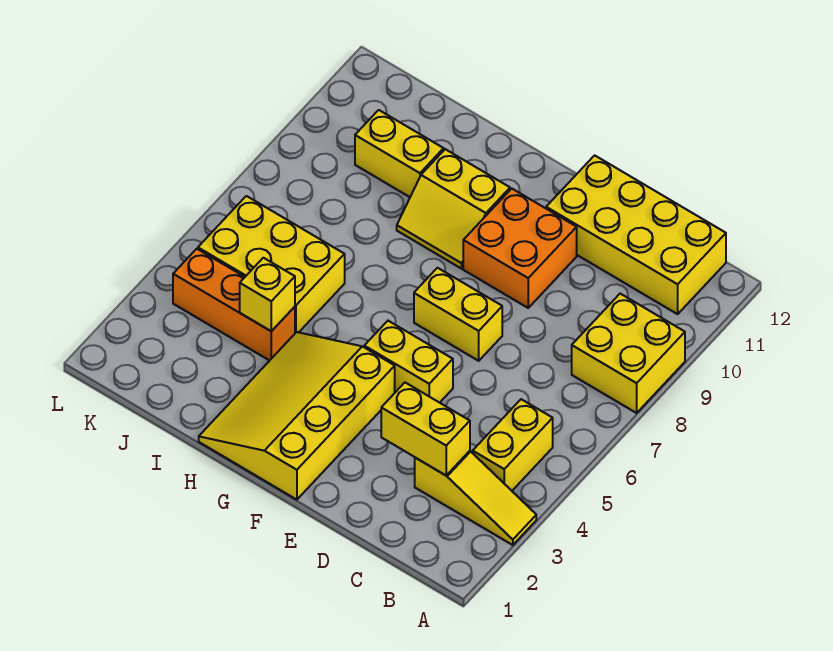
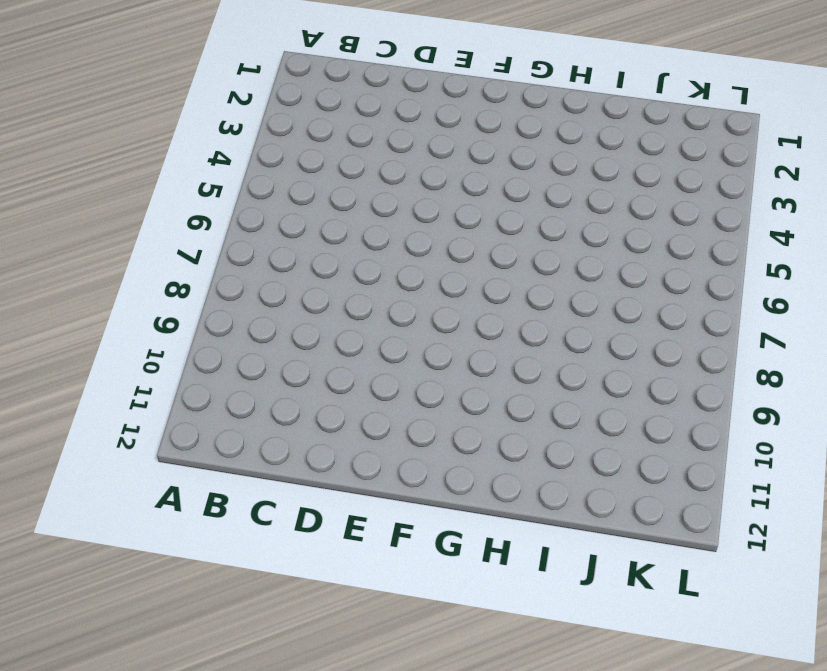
none -> yellow 1x3 slope [415,451,536,545]
none -> yellow 2x2 brick [572,294,685,413]
none -> yellow 1x2 brick [473,399,553,491]

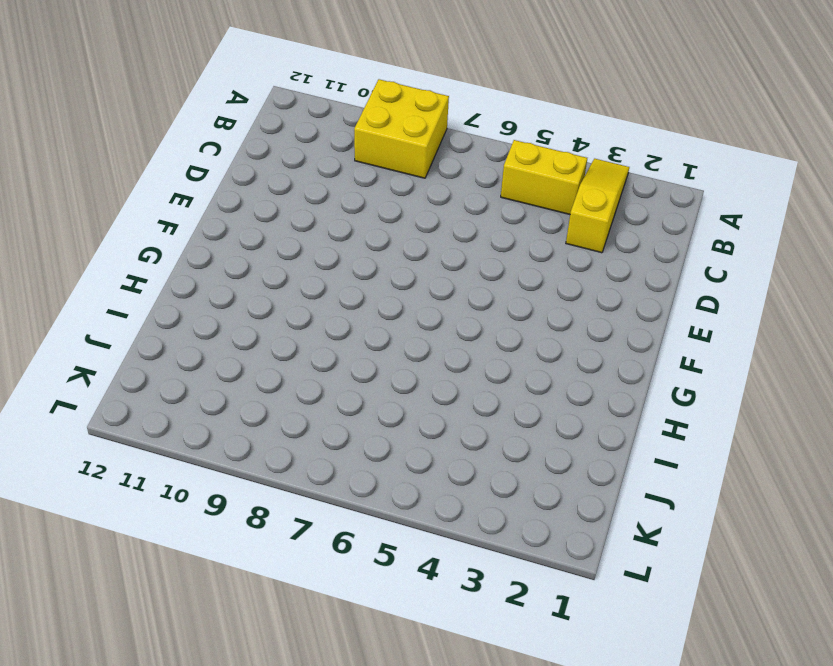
none -> yellow 2x4 brick [546,155,726,314]
none -> yellow 1x2 brick [364,321,453,403]
none -> yellow 1x2 brick [414,268,502,361]

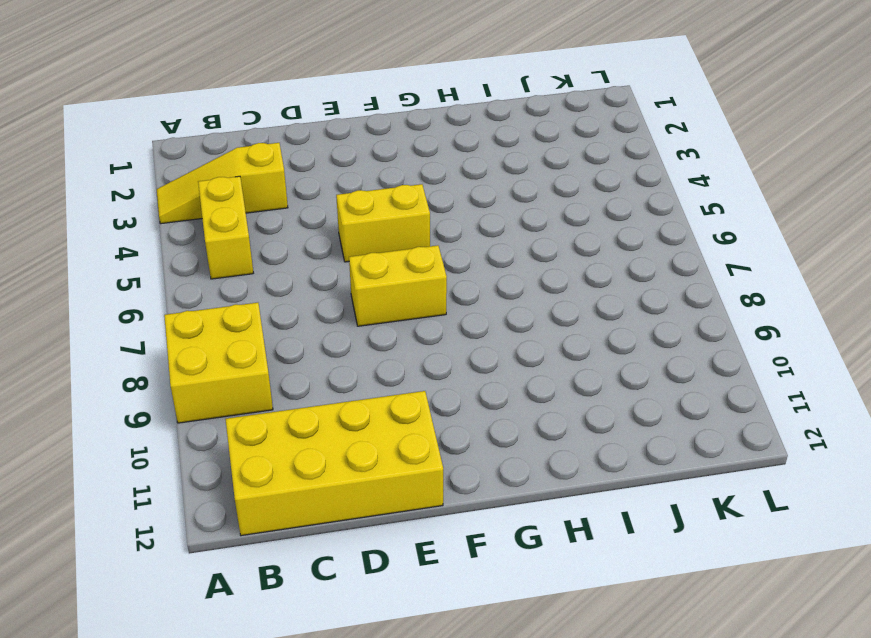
none -> orange 2x2 brick [463,189,577,308]
none -> yellow 3x4 slope [199,332,395,500]
none -> yellow 2x2 slope [397,149,510,269]

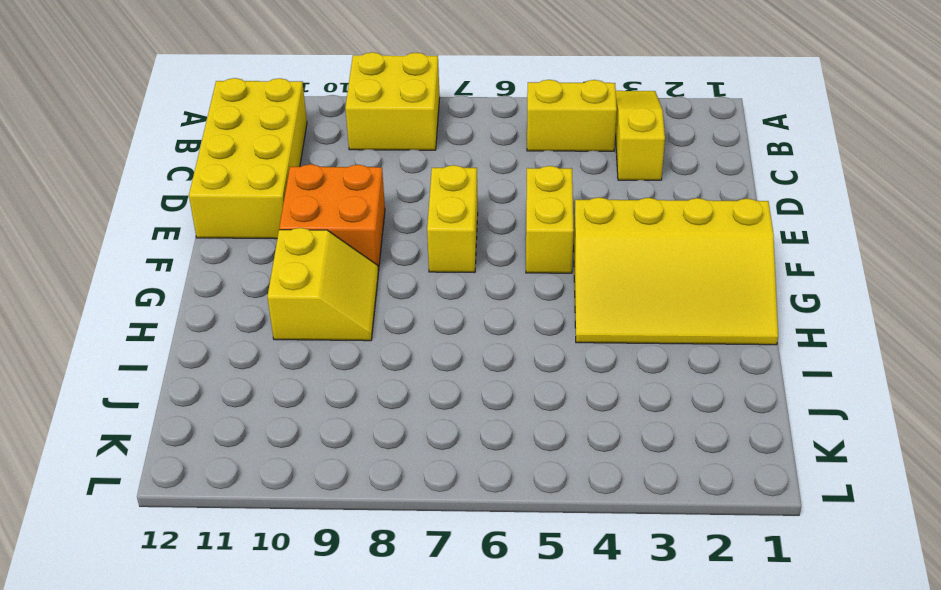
none -> orange 1x3 brick [173,249,295,361]
none -> yellow 2x3 brick [198,196,345,333]
none -> yellow 1x2 brick [355,110,444,197]

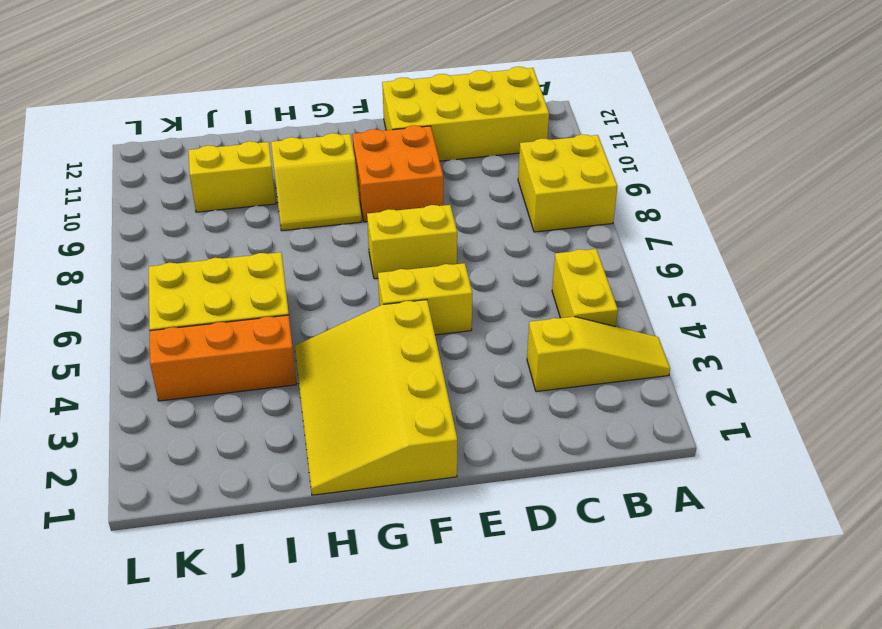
none -> yellow 1x2 brick [381,383,470,475]
none -> yellow 1x1 brick [240,258,295,331]

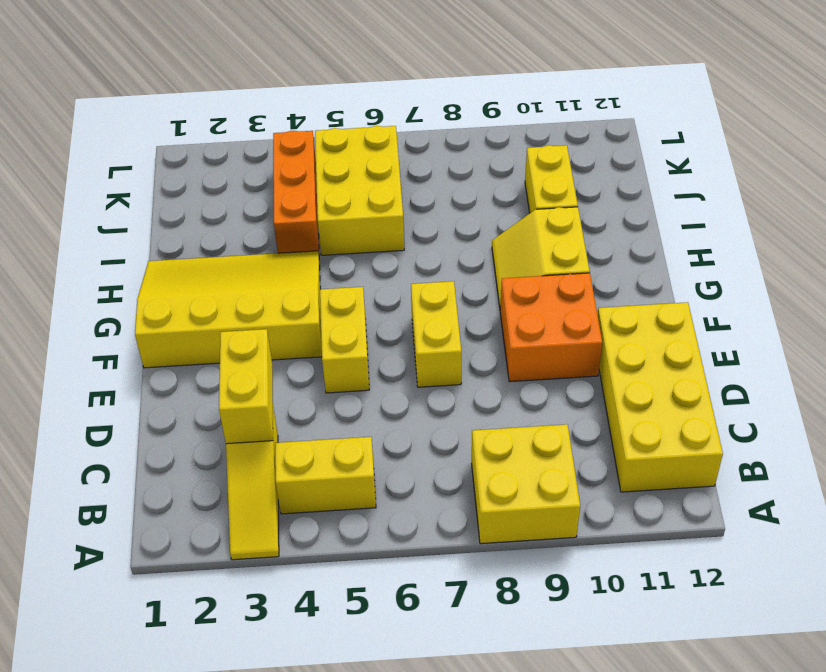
none -> yellow 1x1 brick [240,258,295,331]

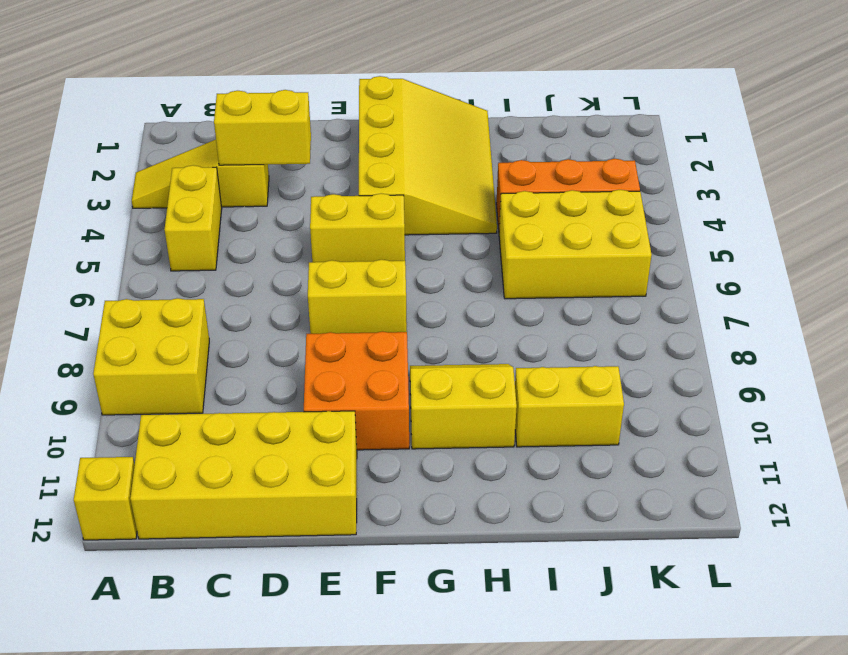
yellow 1x1 brick [74,457,137,540] -> yellow 1x1 brick moved to [240,258,295,331]

